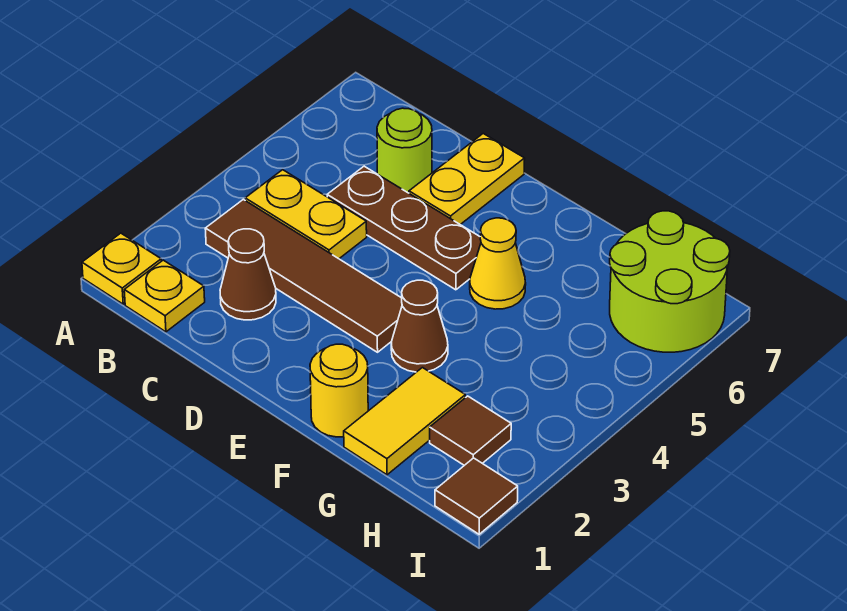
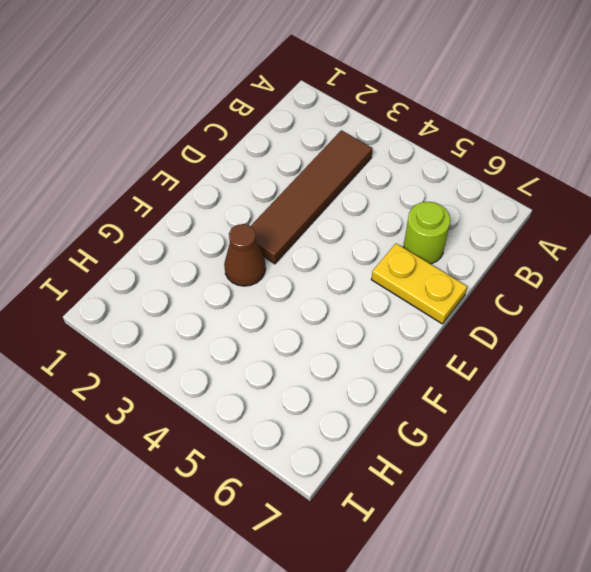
none -> yellow 1x1 plate [82,233,161,304]
none -> yellow 1x1 plate [124,260,205,332]
none -> yellow 1x2 plate [245,170,367,259]

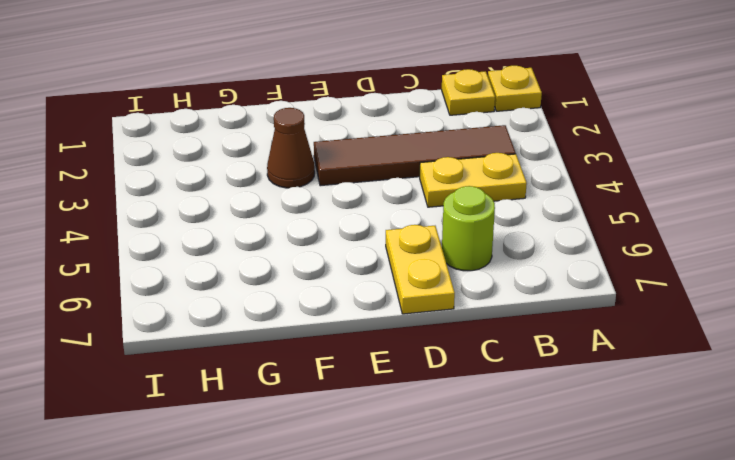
none -> brown 1x1 cone [220,229,276,320]
none -> brown 1x3 plate [327,166,481,290]
none -> yellow 1x1 round brick [310,344,368,437]

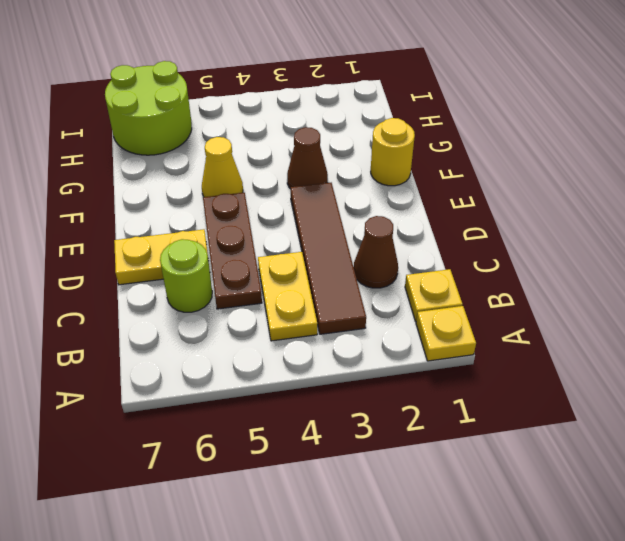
none -> yellow 1x2 tile [344,368,465,475]
none -> brown 1x1 tile [430,396,511,465]
none -> brown 1x1 tile [435,458,518,534]

